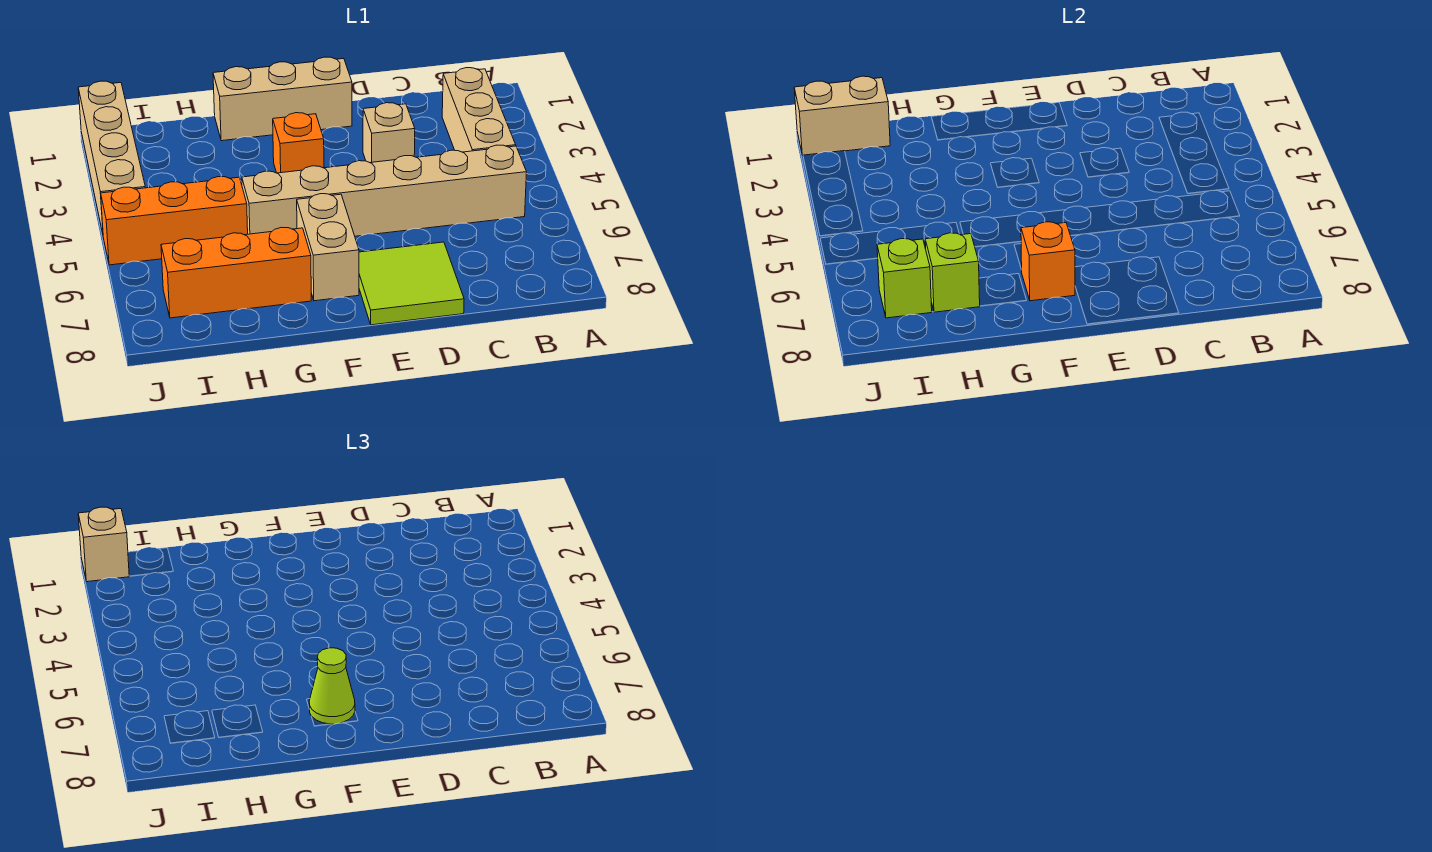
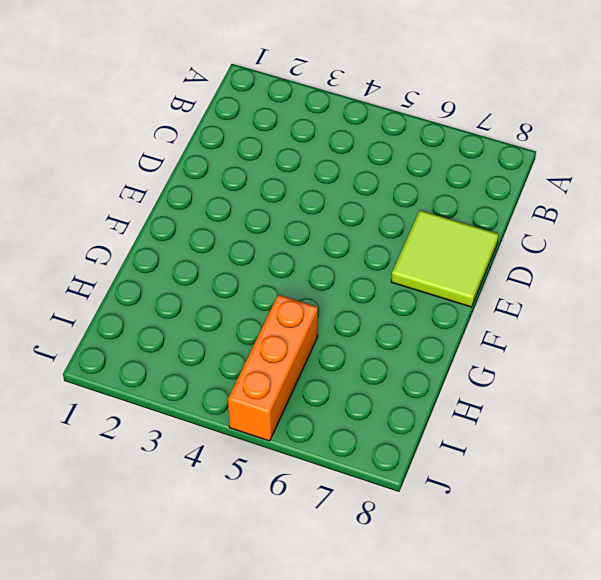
none -> tan 1x3 brick [442,68,516,152]
none -> tan 1x6 brick [242,145,527,236]
none -> tan 1x1 brick [363,103,415,163]

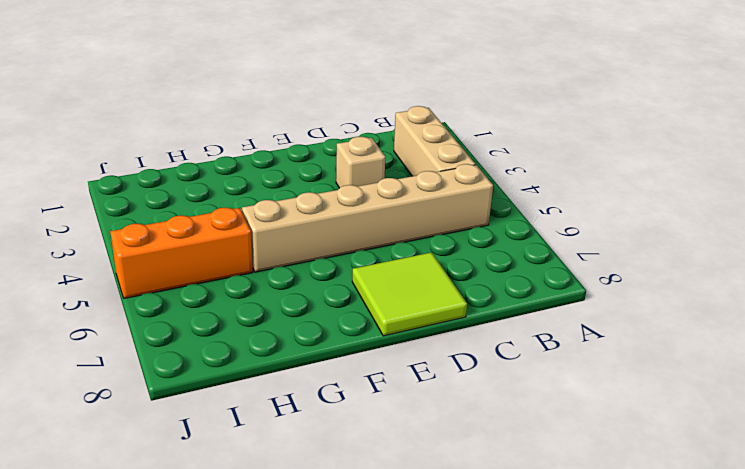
none -> tan 1x3 brick [213,57,352,141]
none -> orange 1x1 brick [273,113,324,173]
none -> tan 1x2 brick [297,194,359,301]

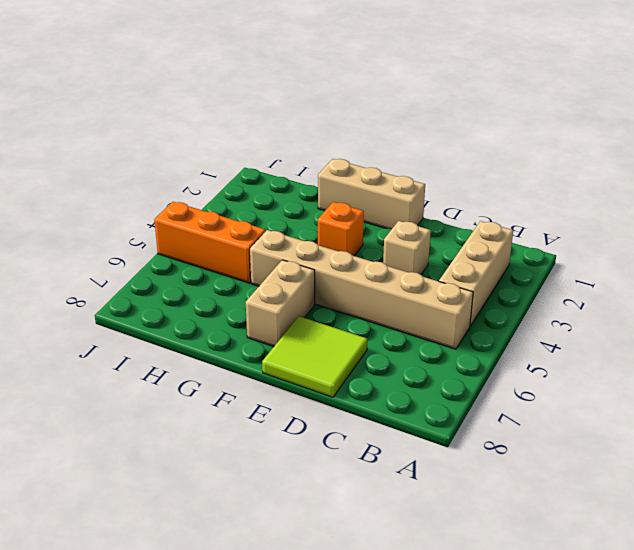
none -> orange 1x3 brick [161,227,311,318]
none -> tan 1x4 brick [78,81,145,233]
none -> orange 1x1 brick [1021,222,1075,301]

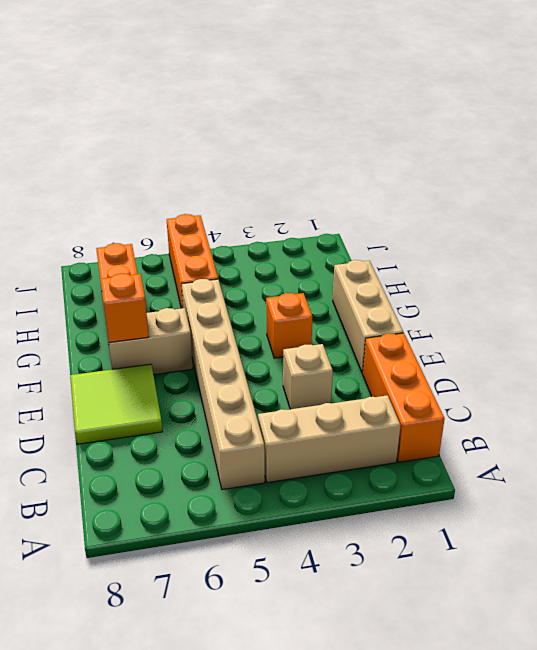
orange 1x3 brick [363,333,445,462] -> none
none -> tan 1x4 brick [78,81,145,233]
none -> lime 1x1 brick [925,233,980,312]
none -> tan 1x2 brick [794,76,890,155]

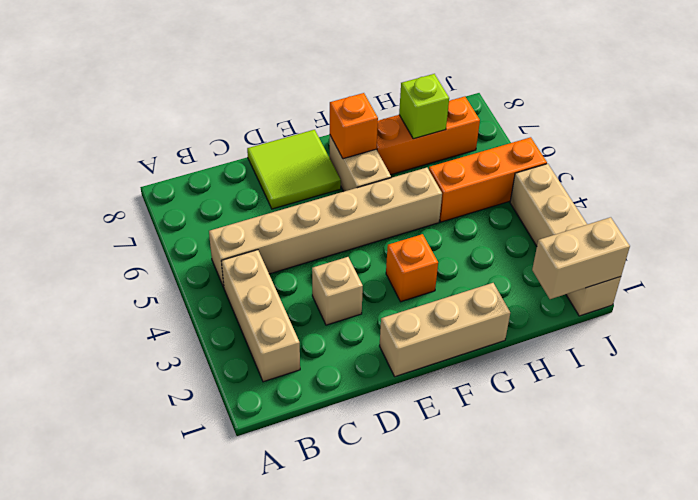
none -> lime 1x1 brick [877,239,932,318]
none -> lime 1x1 cone [309,648,355,724]
none -> tan 1x1 brick [78,507,129,582]

